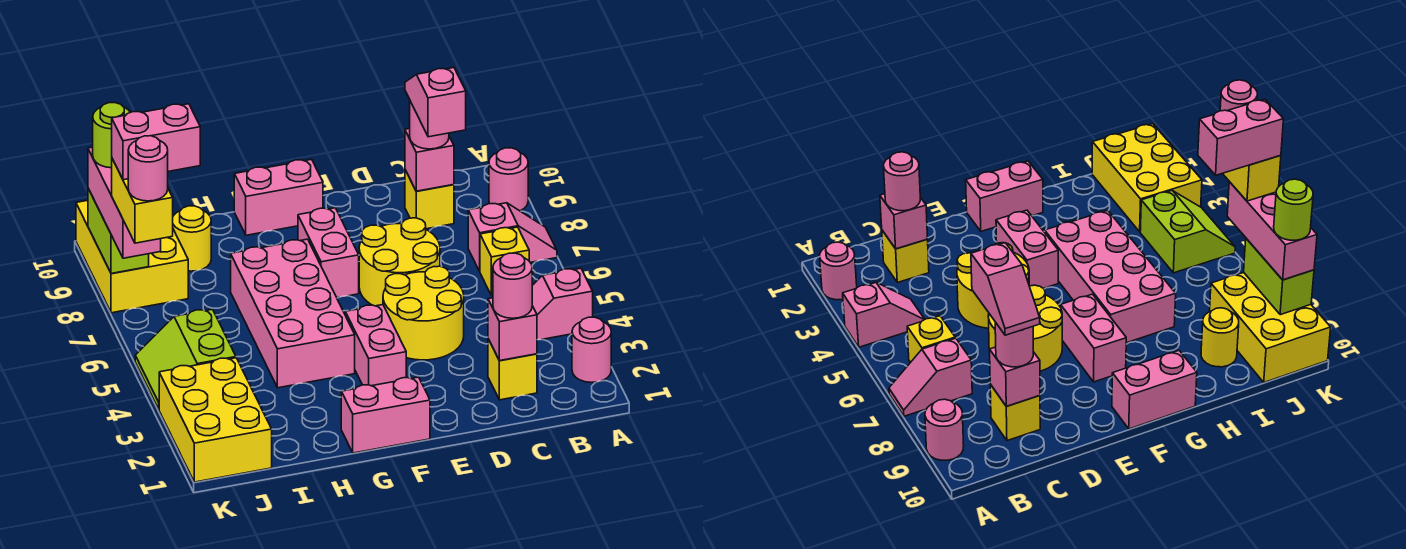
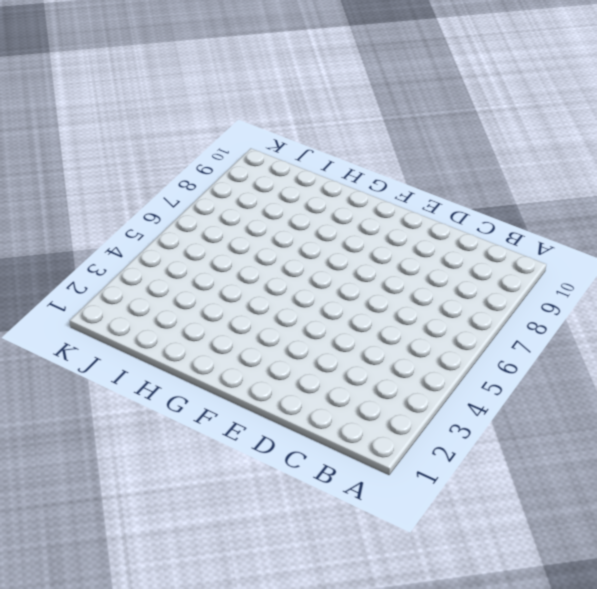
none -> pink 1x1 round brick [572,317,611,382]
none -> pink 1x2 slope [532,268,593,340]
none -> pink 1x2 slope [468,203,557,271]

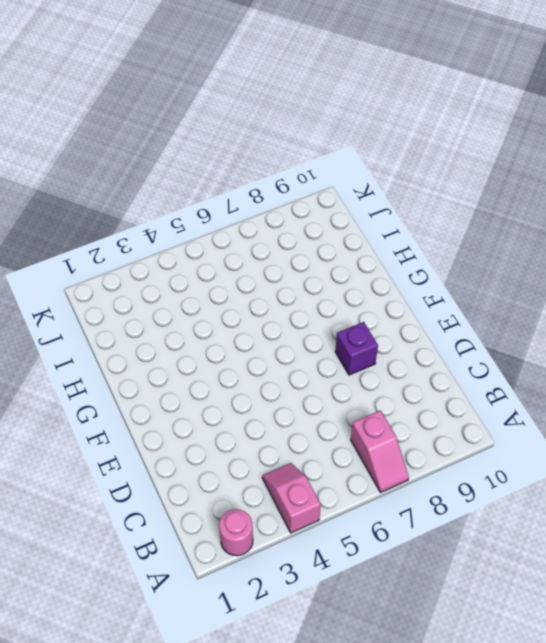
purple 1x1 brick [335,322,378,375] -> none
none -> pink 1x1 round brick [489,148,528,211]
none -> yellow 1x1 brick [480,227,529,296]
none -> yellow 1x1 brick [488,339,537,400]

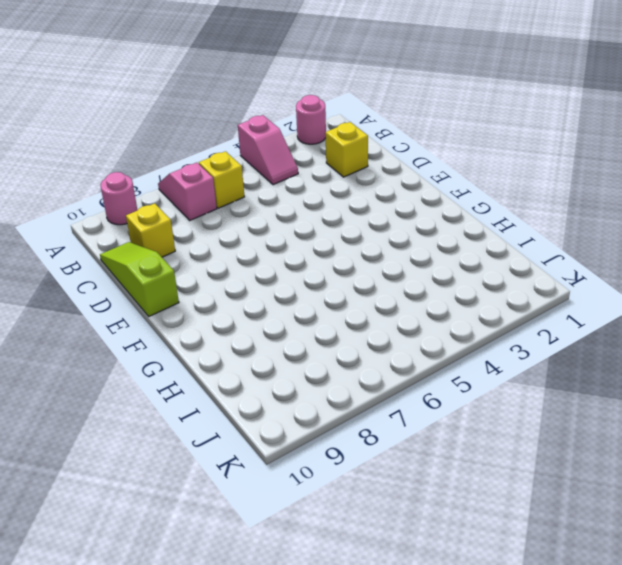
lime 1x3 slope [100,242,179,316] -> none
none -> yellow 2x2 round brick [383,266,464,360]
none -> yellow 2x2 round brick [359,218,440,306]
none -> pink 1x2 brick [341,377,430,453]

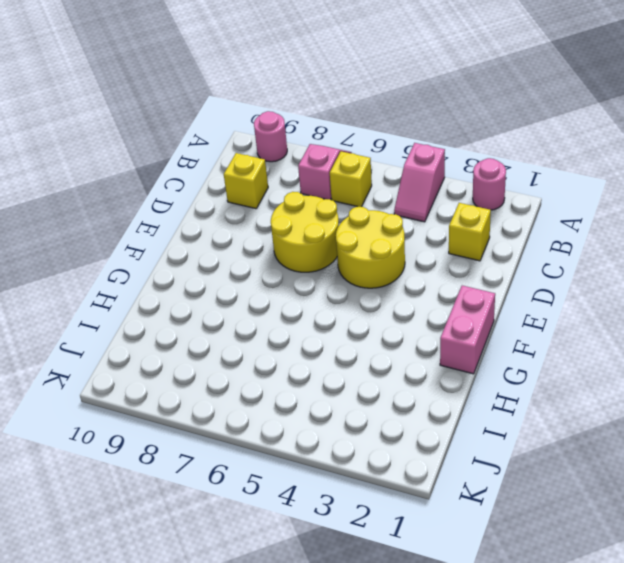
none -> pink 1x2 brick [345,305,406,386]
none -> pink 1x2 brick [298,208,359,298]
none -> pink 1x2 brick [234,159,323,235]

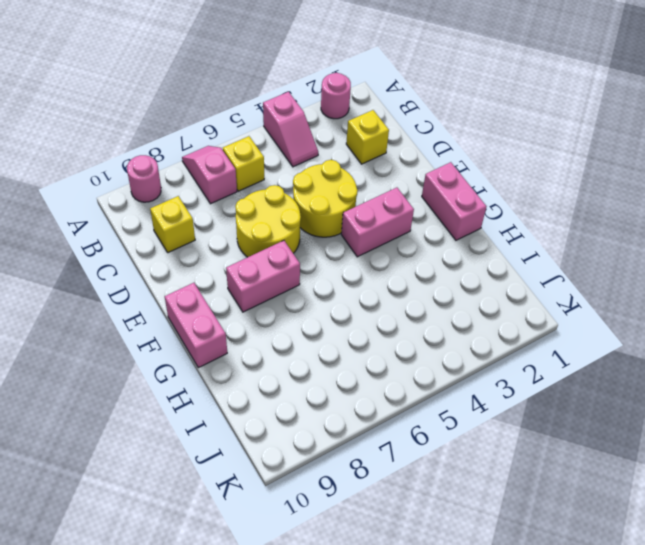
none -> pink 2x4 brick [231,239,355,388]
none -> yellow 1x1 round brick [173,206,211,271]
none -> yellow 2x3 brick [159,358,272,482]

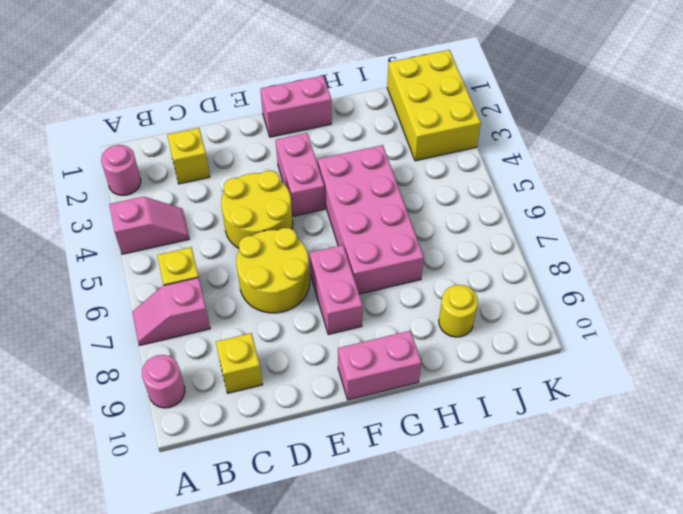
none -> lime 2x2 slope [135,309,236,409]
none -> yellow 2x3 brick [76,200,188,313]
none -> pink 1x1 brick [488,298,537,361]

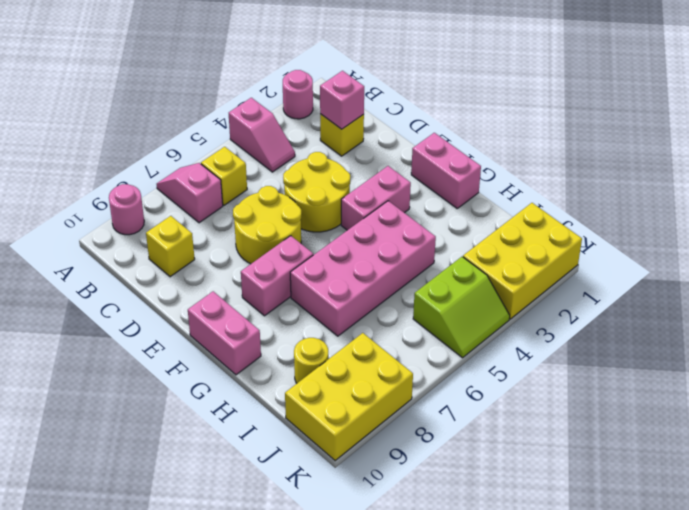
none -> pink 1x1 brick [405,129,454,191]
none -> lime 1x2 brick [88,189,149,274]
none -> pink 1x1 round brick [493,253,532,318]

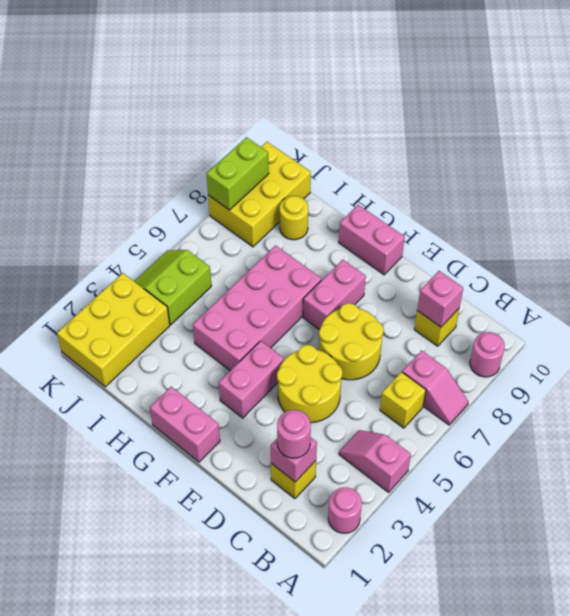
none -> pink 1x1 round brick [410,101,449,149]
none -> pink 1x3 brick [88,147,161,258]
none -> pink 1x2 slope [405,68,466,137]

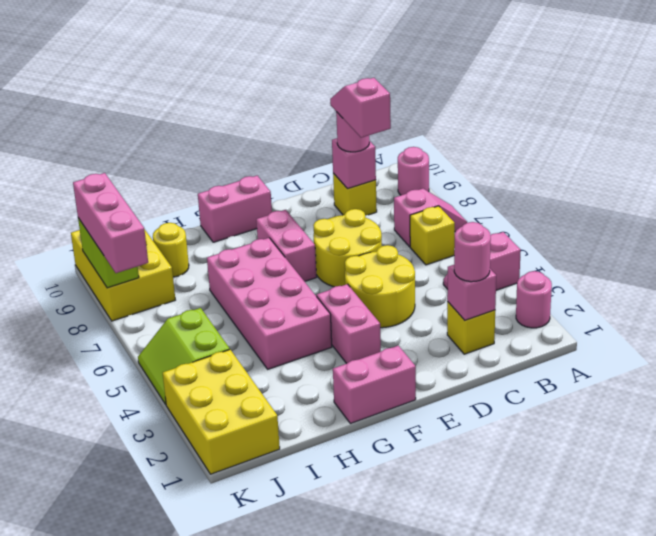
none -> yellow 1x2 brick [112,159,173,243]
none -> lime 1x1 round brick [93,103,130,168]
none -> pink 1x2 brick [112,104,200,180]

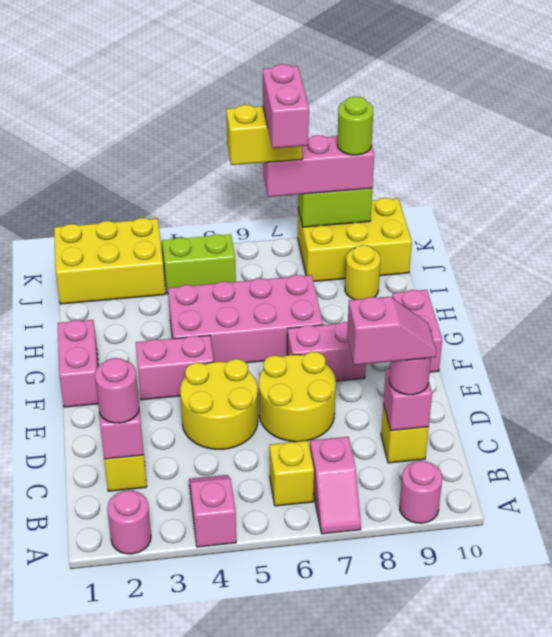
none -> pink 1x1 round brick [128,136,168,201]

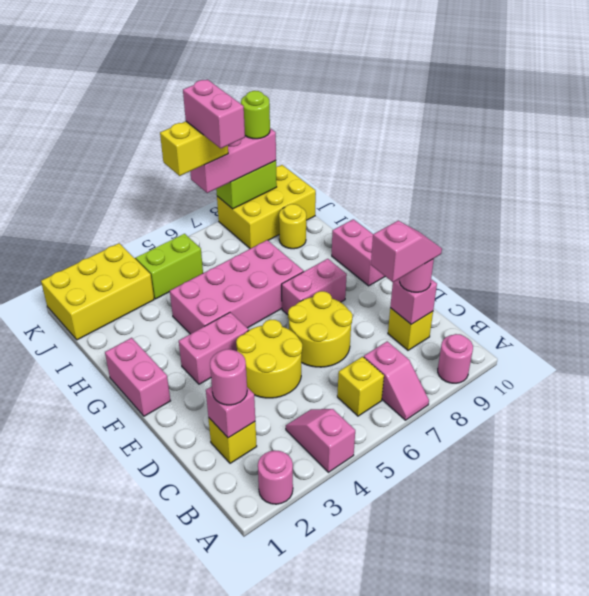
none -> pink 1x1 round brick [128,136,168,201]

